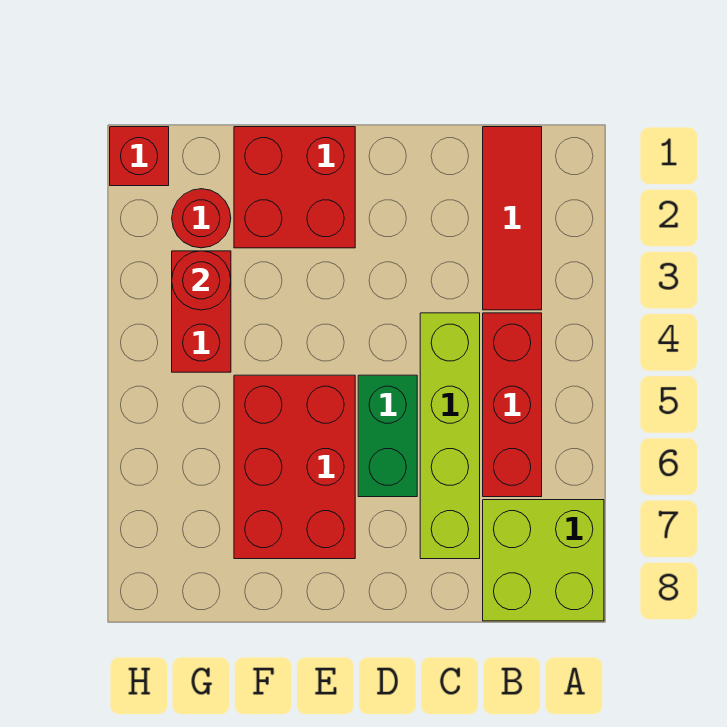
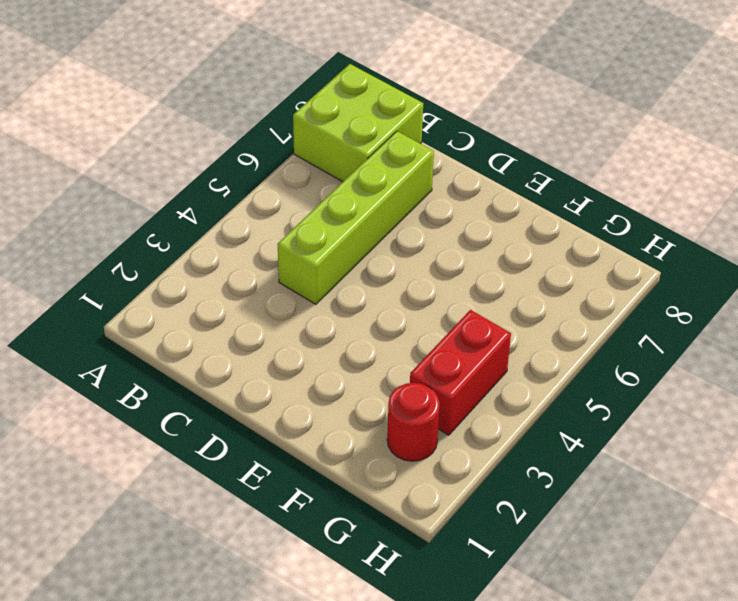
none -> red 1x3 tile [483,127,542,310]
none -> red 1x3 brick [483,313,542,497]

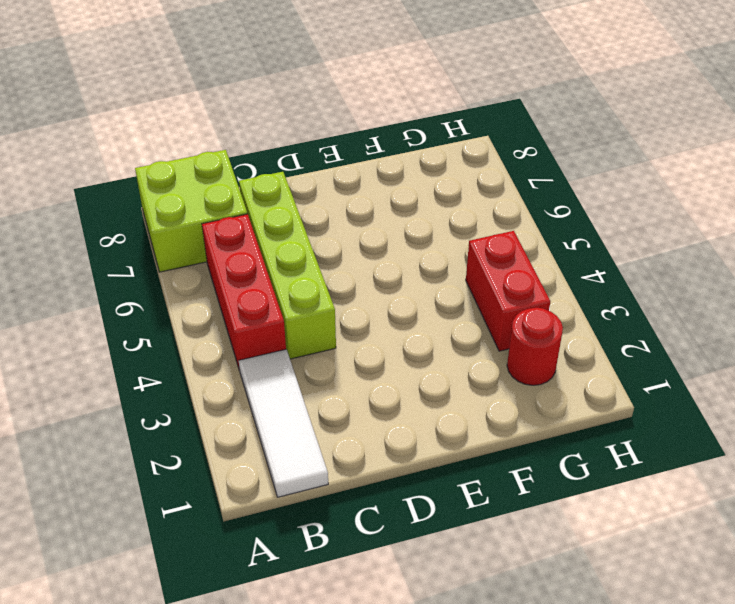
white 1x3 tile [239,349,328,497] -> red 1x3 tile [483,127,542,310]
none -> green 1x2 brick [358,375,417,497]
none -> red 2x2 brick [234,127,355,248]

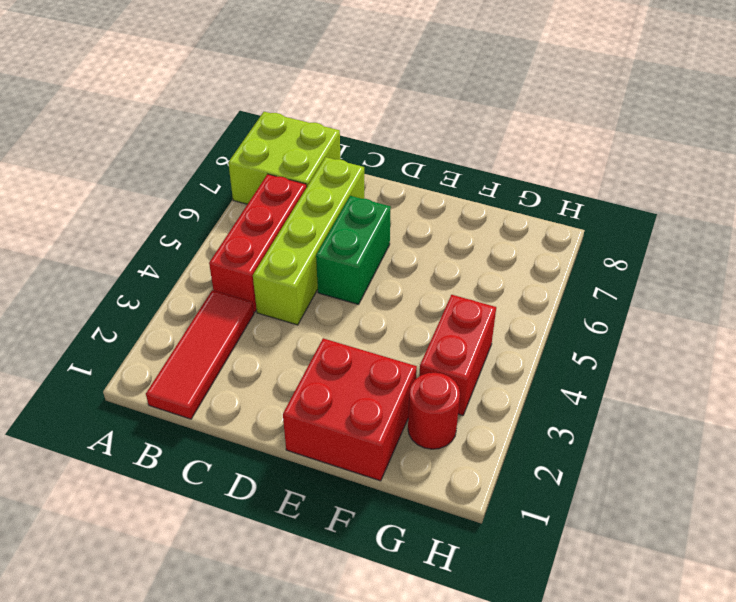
none -> red 2x3 brick [234,375,355,559]
none -> red 1x1 brick [110,127,169,186]

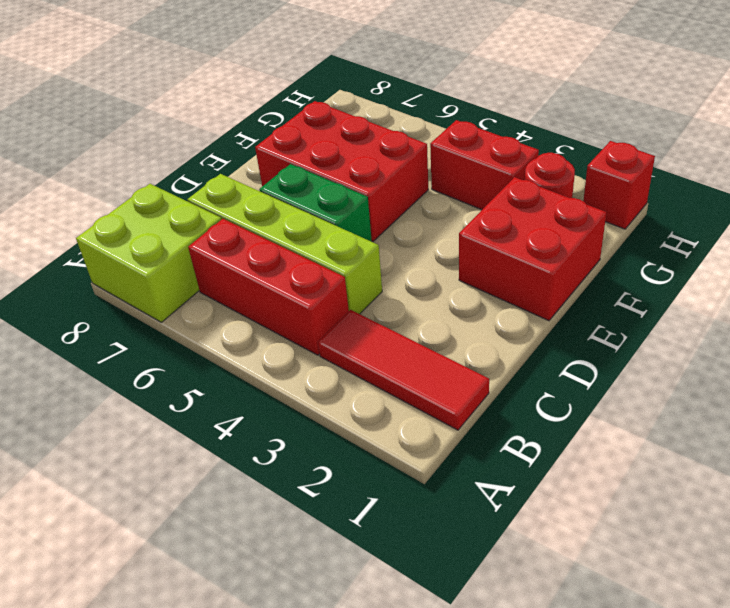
none -> red 1x1 round brick [172,251,231,310]

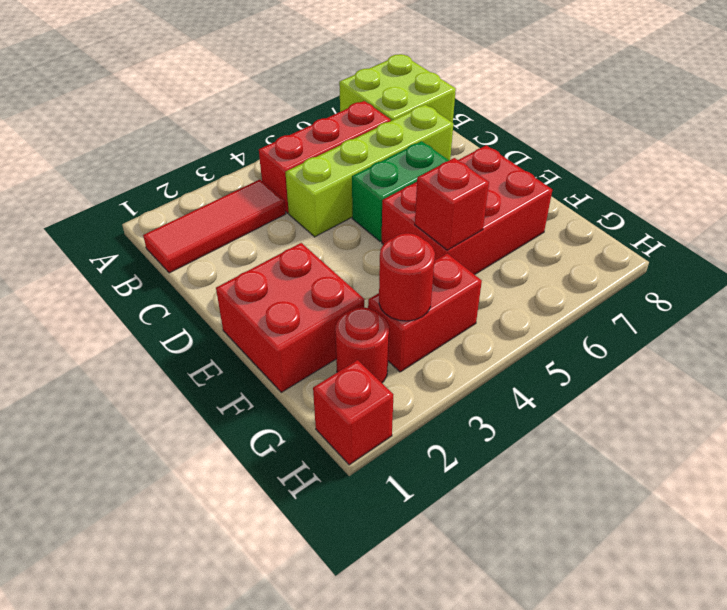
red 1x1 brick [415,158,489,250] -> none

